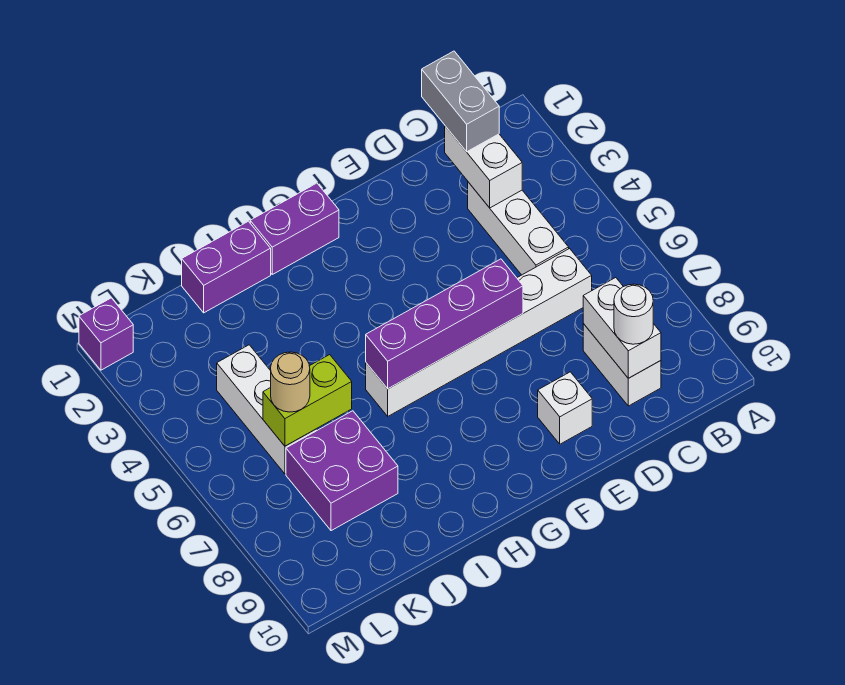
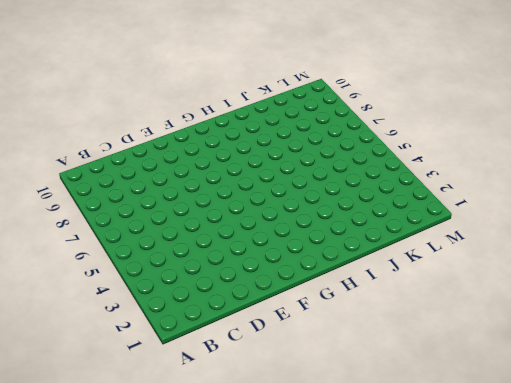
none -> white 1x3 brick [468,182,569,275]
none -> white 1x6 brick [366,249,592,416]
none -> white 1x2 brick [583,324,661,406]

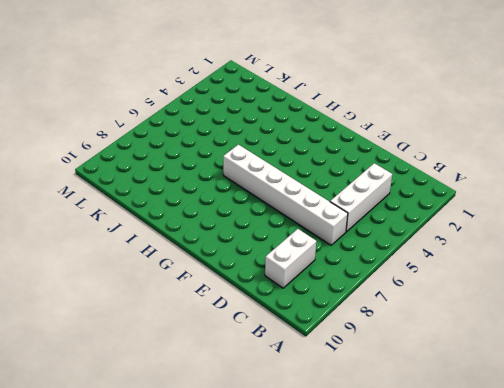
none -> white 1x1 brick [538,372,592,444]
none -> purple 1x2 brick [250,183,339,274]
none -> purple 1x2 brick [182,221,271,313]

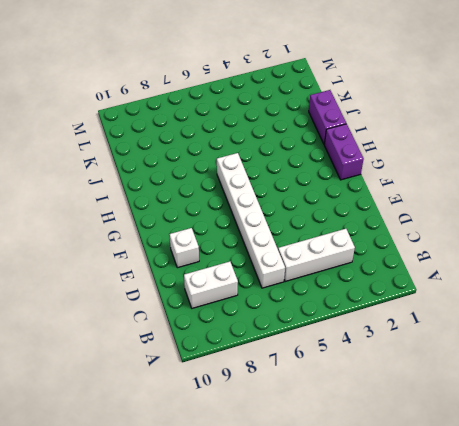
none -> purple 2x2 brick [286,411,398,531]
none -> white 1x3 brick [217,345,317,474]
none -> purple 1x1 brick [79,298,133,370]

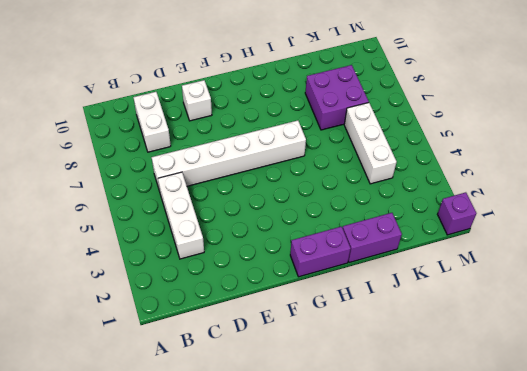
none -> white 1x2 brick [445,126,522,208]
none -> white 1x2 brick [583,278,661,378]
none -> purple 1x4 brick [366,259,523,389]

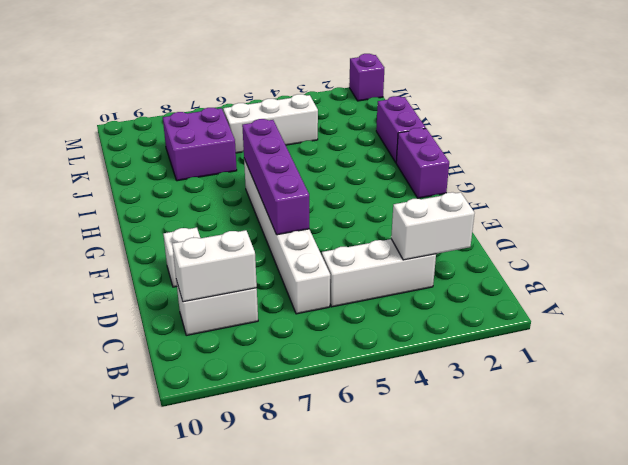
none -> lime 1x2 brick [263,355,352,446]
none -> grey 1x2 brick [422,51,499,152]
none -> white 1x1 round brick [614,284,653,344]

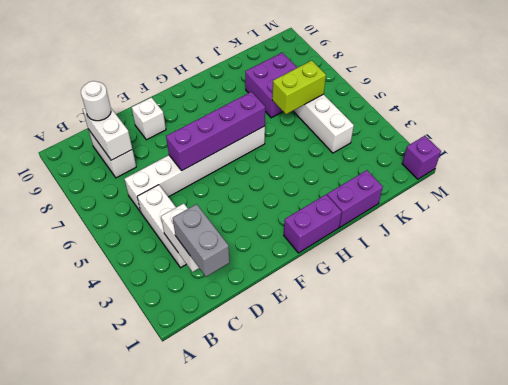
none -> tan 1x1 round brick [271,352,310,412]

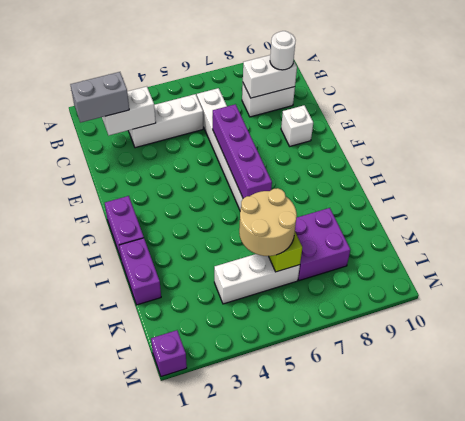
tan 2x2 round brick [239,188,297,256] -> tan 1x1 round brick [271,352,310,412]

